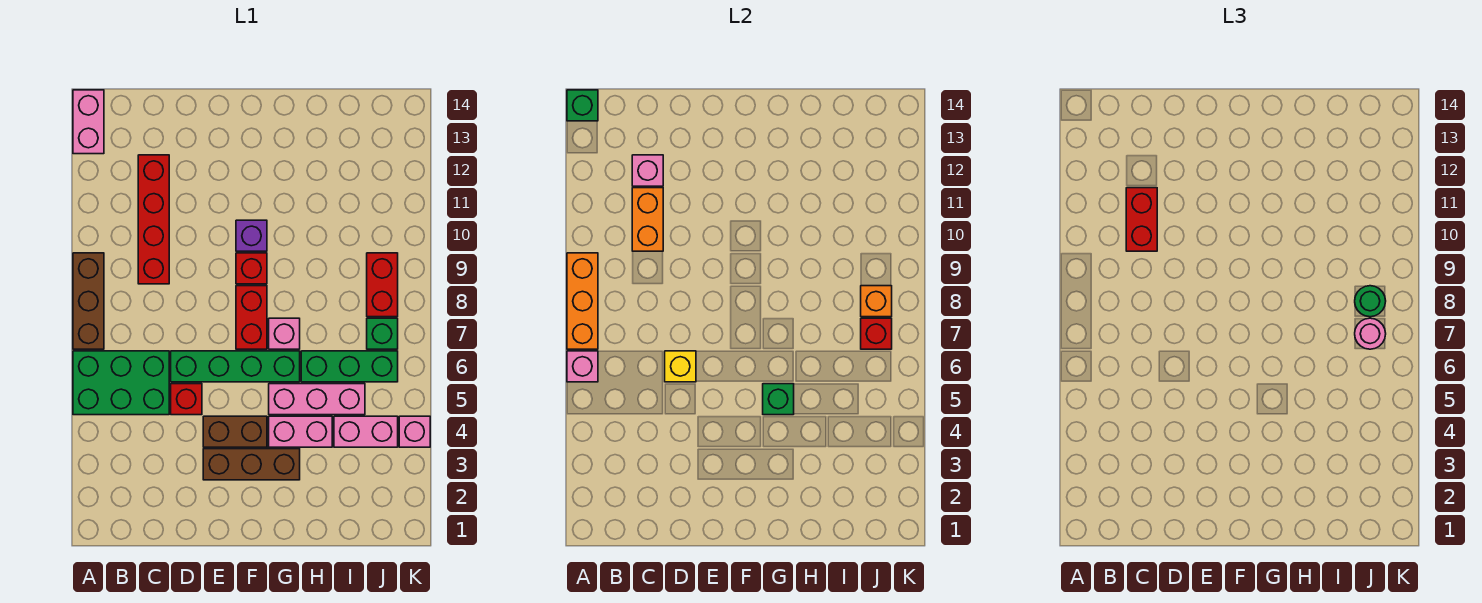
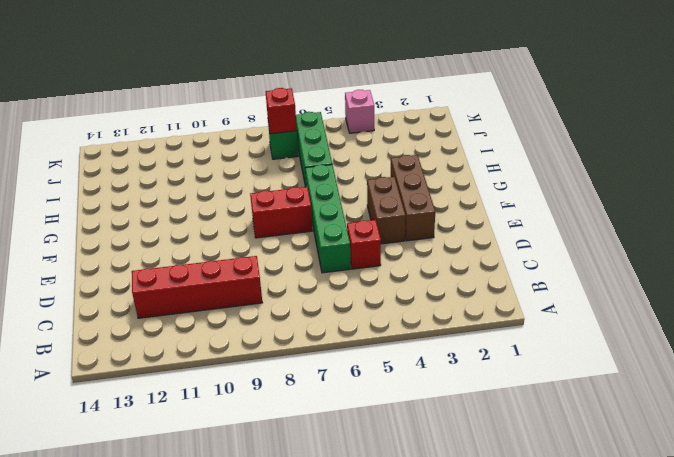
none -> green 2x3 brick [73,351,169,415]
none -> brown 1x3 brick [73,253,104,349]
none -> pink 1x2 brick [73,90,104,154]
none -> red 1x1 brick [236,253,267,284]

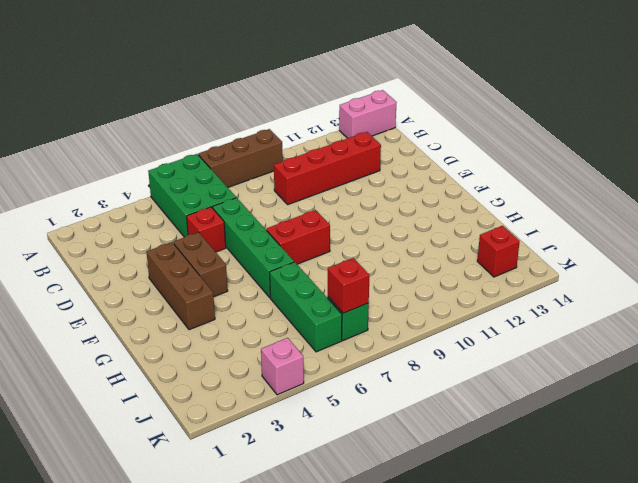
red 1x1 brick [477,226,520,277] -> red 1x1 brick moved to [236,253,267,284]
none -> purple 1x1 brick [236,220,267,251]
none -> pink 1x2 brick [269,416,332,447]
none -> pink 1x3 brick [269,384,365,415]
none -> pink 1x1 brick [269,318,300,349]

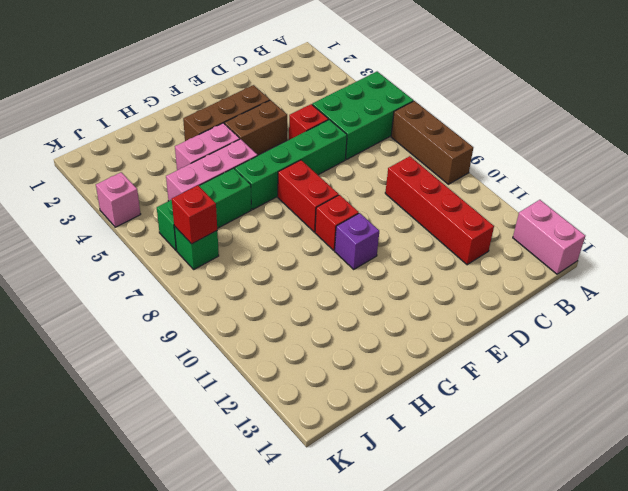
none -> pink 1x1 brick [269,318,300,349]
none -> pink 1x2 brick [334,416,398,447]
none -> red 1x2 brick [367,253,398,317]
none -> pink 1x1 brick [567,351,598,382]

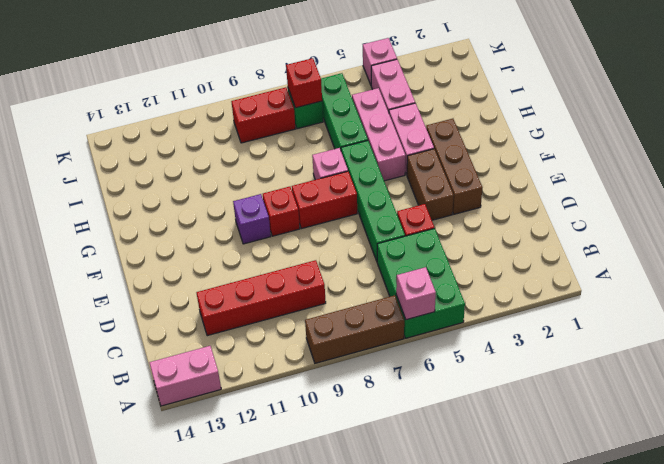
none -> orange 1x3 brick [567,253,598,349]
none -> green 1x1 brick [567,90,598,121]
none -> orange 1x2 brick [632,188,663,251]
none -> pink 1x1 brick [632,155,663,186]

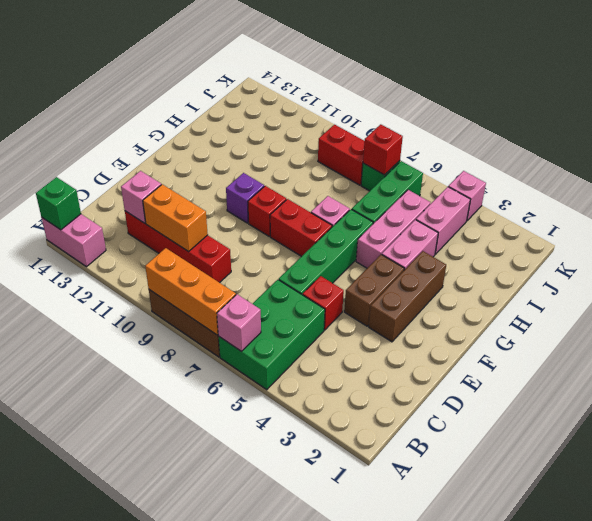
none -> yellow 1x1 brick [665,351,696,382]
none -> green 1x1 brick [763,384,794,415]
none -> orange 1x1 brick [861,286,892,317]
none -> red 1x2 brick [1126,188,1157,251]

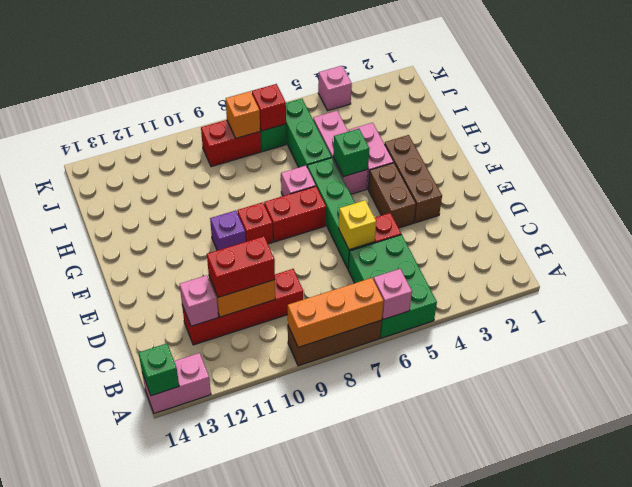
none -> pink 1x2 brick [334,416,398,447]
none -> pink 1x1 round brick [1355,318,1386,349]
none -> green 1x1 round brick [1355,286,1386,317]

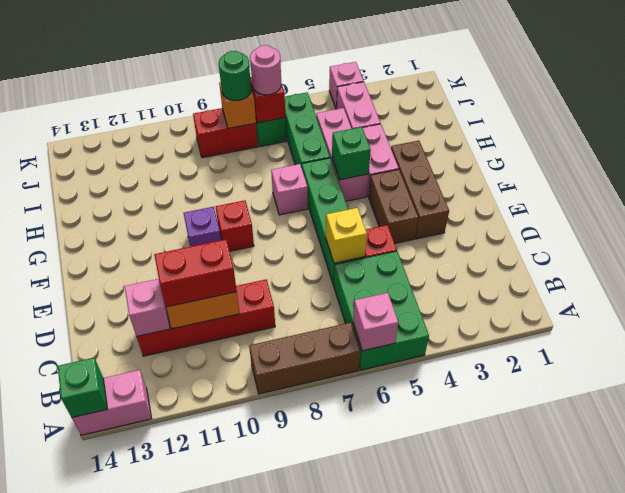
none -> red 1x2 brick [236,286,267,349]
none -> orange 1x3 brick [567,253,598,349]

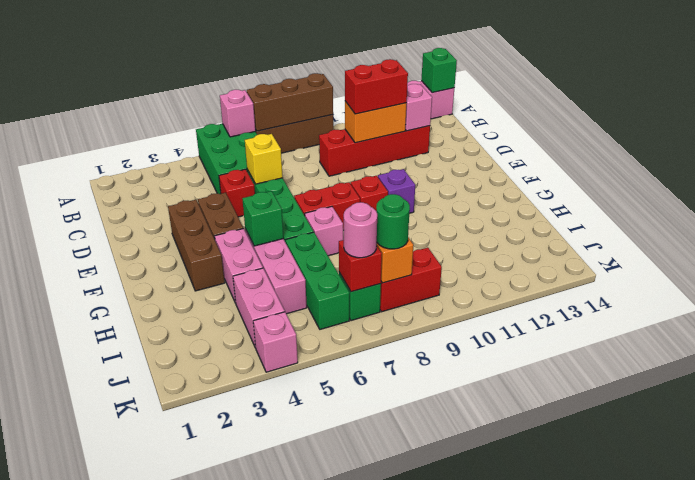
brown 1x3 brick [247,73,333,131] -> orange 1x3 brick [567,253,598,349]

